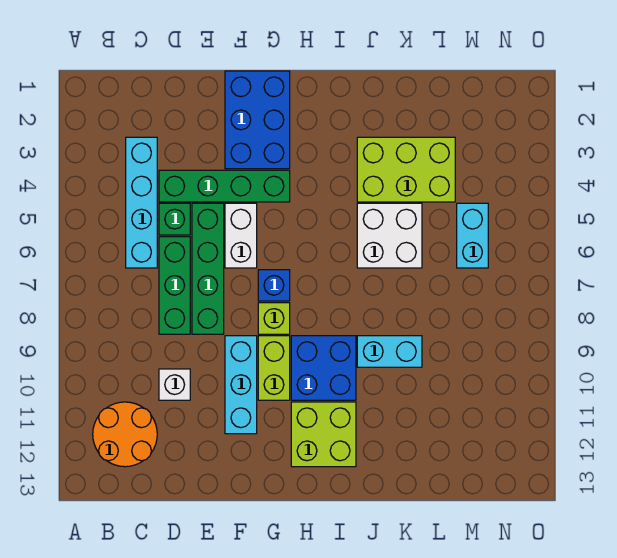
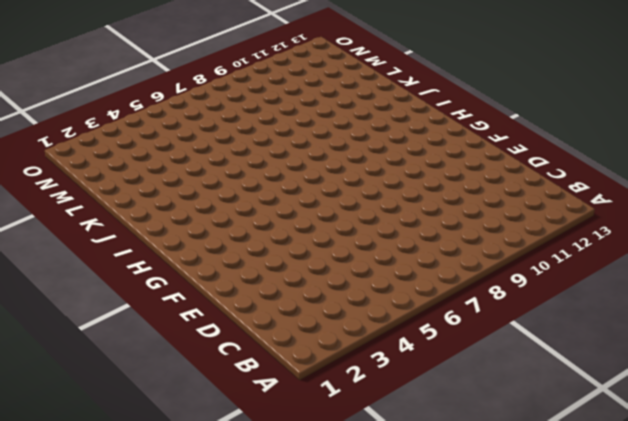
none -> orange 2x2 round brick [93,402,157,467]
none -> cyan 1x4 brick [126,137,157,268]
none -> green 1x4 brick [159,170,290,202]

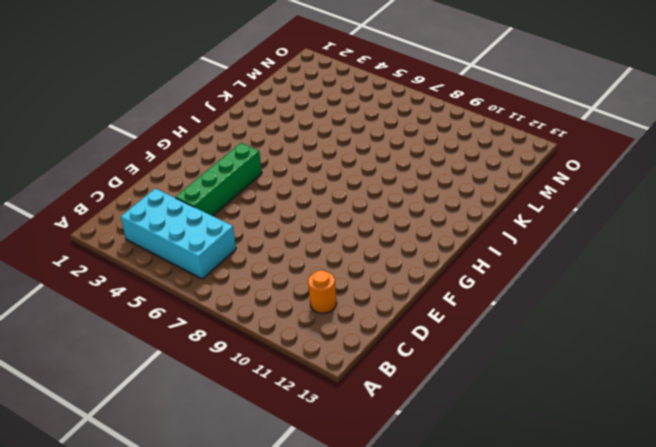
cyan 2x4 brick [121,189,236,279] -> cyan 1x4 brick [126,137,157,268]
orange 1x1 round brick [308,270,337,313] -> orange 2x2 round brick [93,402,157,467]
none -> green 1x1 brick [159,203,190,235]
none -> green 1x3 brick [159,237,190,334]
none -> white 1x1 brick [159,369,190,400]

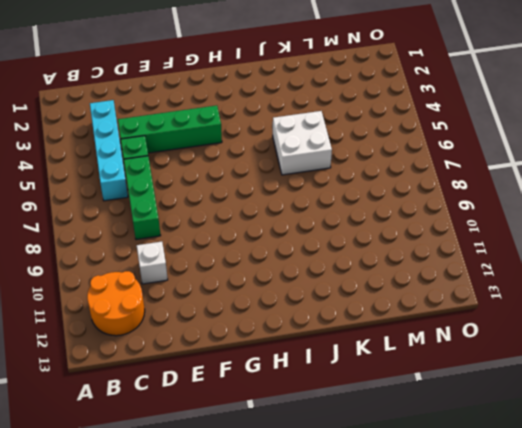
none -> green 1x4 brick [192,203,224,334]
none -> blue 2x3 brick [225,71,290,169]
none -> white 1x2 brick [225,203,257,268]

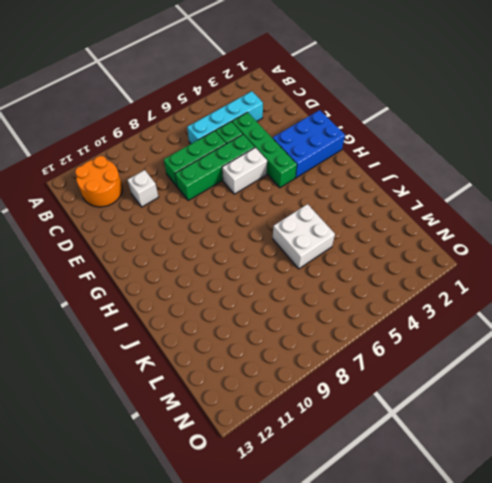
none -> cyan 1x3 brick [225,336,257,434]
none -> blue 1x1 brick [258,270,290,301]
none -> lime 1x1 brick [258,303,290,334]

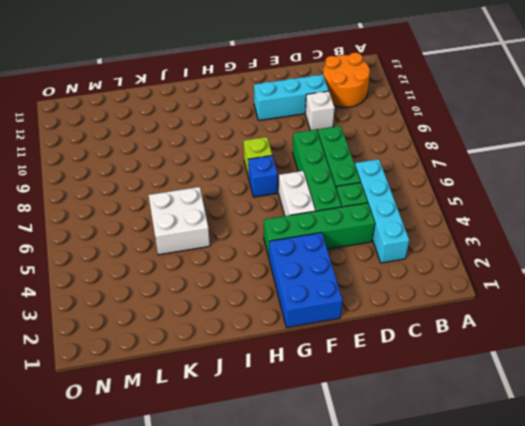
cyan 1x3 brick [254,75,329,120] -> cyan 1x3 brick turned to [225,336,257,434]
none -> lime 1x2 brick [258,336,290,400]
none -> blue 2x2 brick [291,336,356,400]
none -> lime 2x2 brick [291,402,356,467]

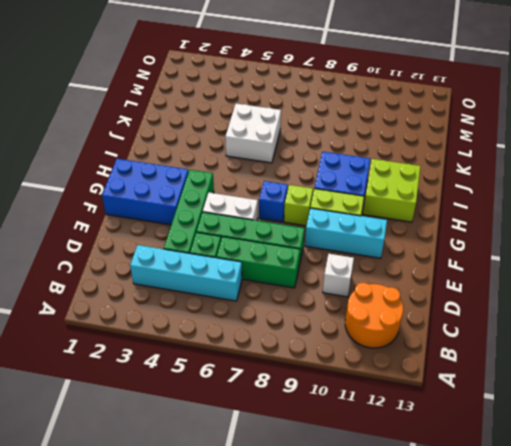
none -> lime 2x3 brick [357,137,455,202]
none -> cyan 1x2 brick [357,336,422,367]
none -> cyan 1x2 brick [457,203,488,268]

